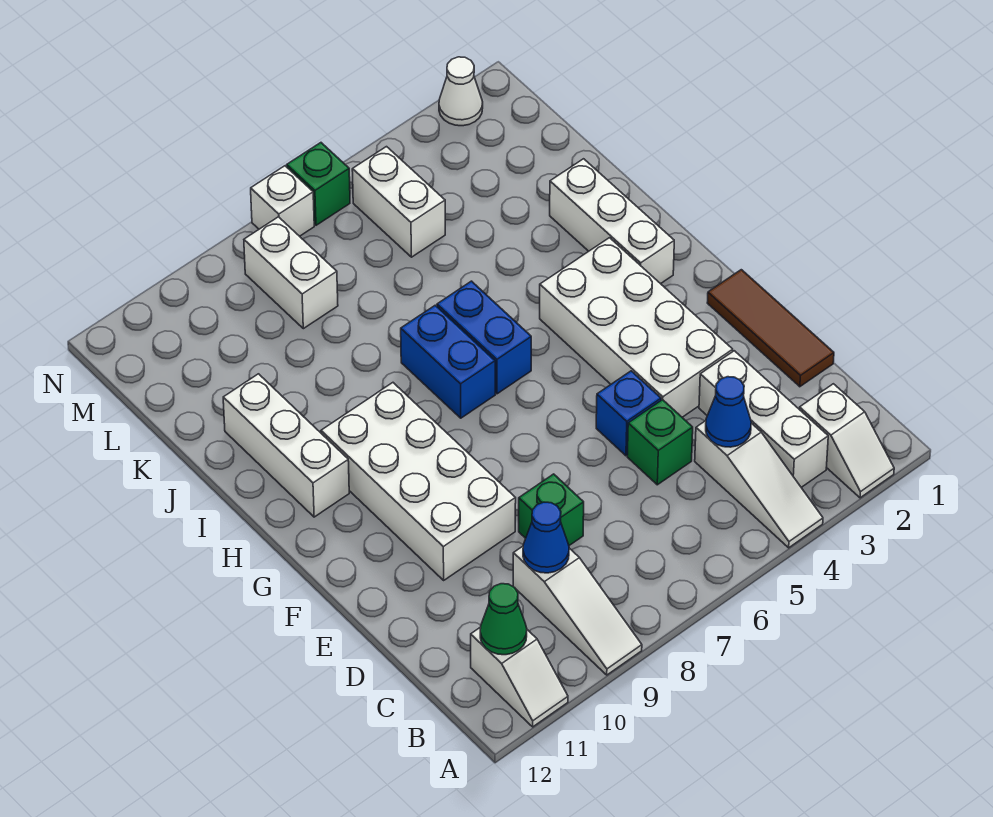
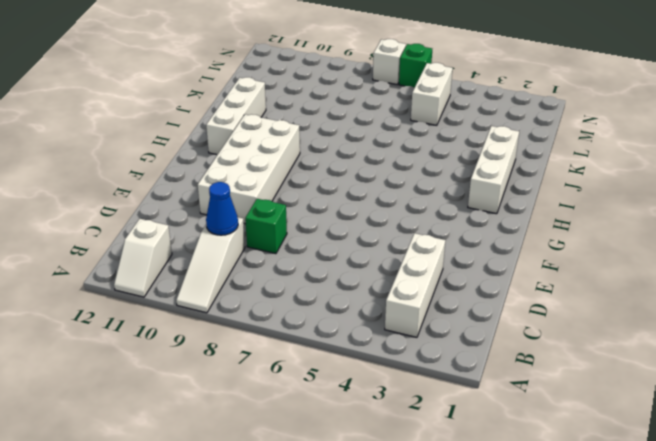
none -> white 1x2 slope [799,384,894,498]
none -> white 1x3 slope [695,421,823,548]
none -> brown 1x3 tile [707,270,834,387]

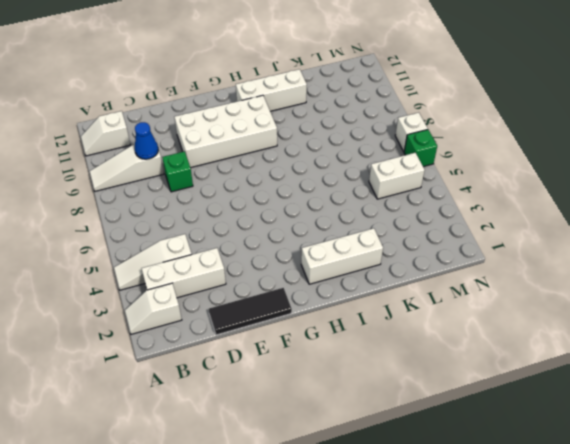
black 1x3 tile [209,288,292,335] -> brown 1x3 tile [707,270,834,387]
none -> green 1x1 brick [627,400,693,485]
none -> white 2x4 brick [540,238,733,417]
none -> blue 1x1 brick [596,371,661,456]

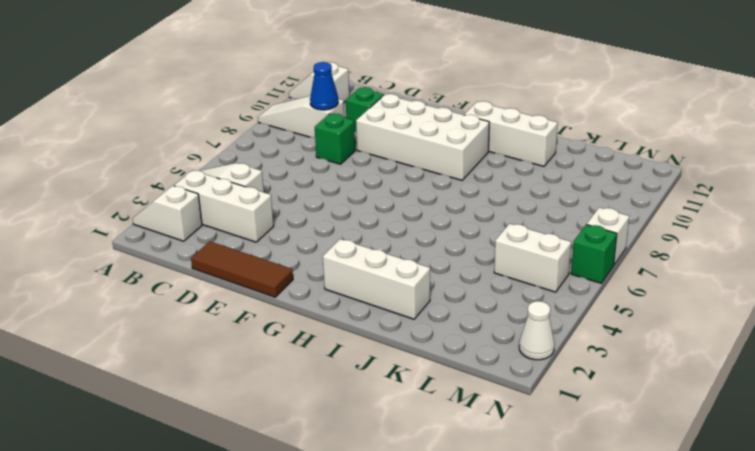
green 1x1 brick [346,87,384,131] -> green 1x1 brick moved to [627,400,693,485]
none -> white 2x4 brick [540,238,733,417]
none -> blue 1x1 brick [596,371,661,456]
none -> blue 1x2 brick [437,281,531,394]

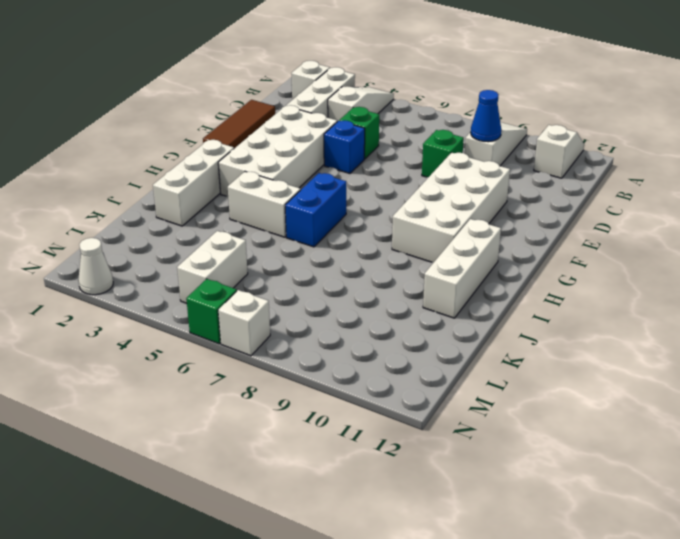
white 1x2 brick [228,171,301,237] -> white 1x2 brick turned to [244,217,338,329]
none -> blue 1x2 brick [401,305,495,418]
none -> green 1x1 cone [480,584,527,655]
none -> blue 1x1 cone [706,377,751,447]

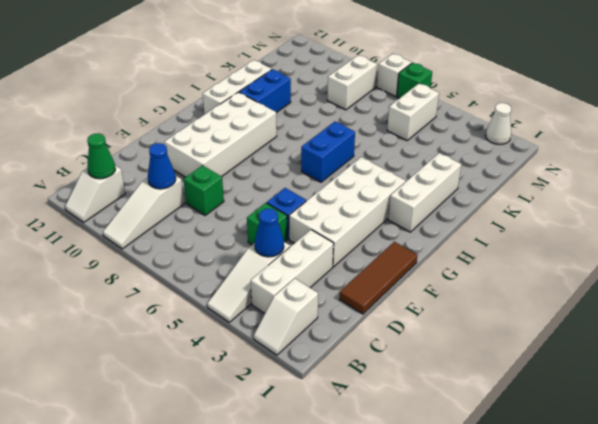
blue 1x2 brick [239,69,291,113] -> blue 1x2 brick moved to [401,305,495,418]

